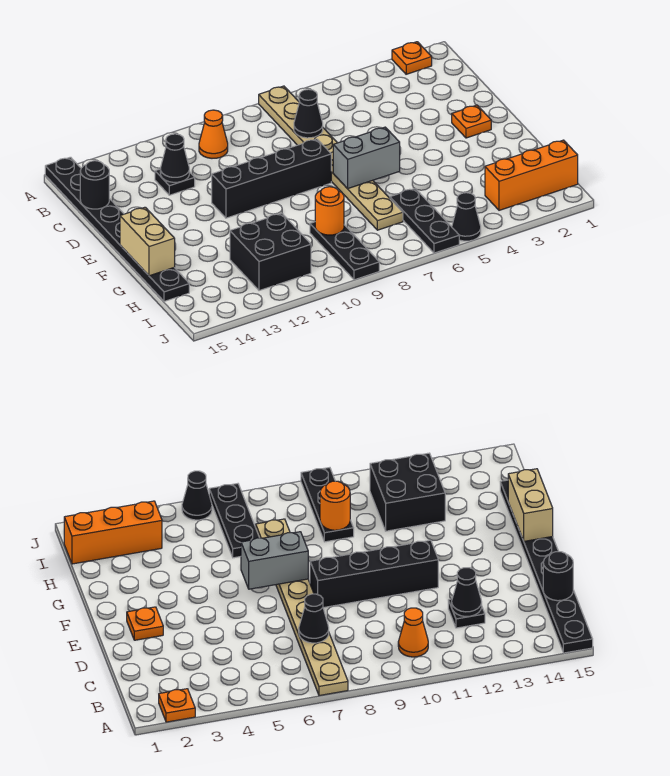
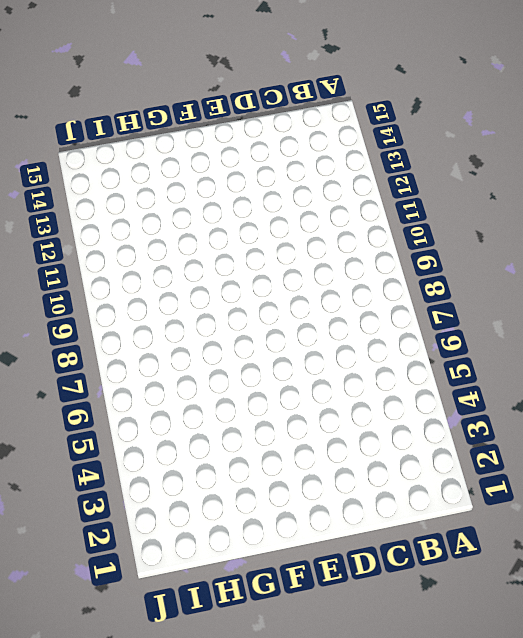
none -> orange 1x1 plate [392,42,432,74]
none -> tan 1x8 plate [259,86,403,230]
none -> black 1x8 plate [45,157,189,301]

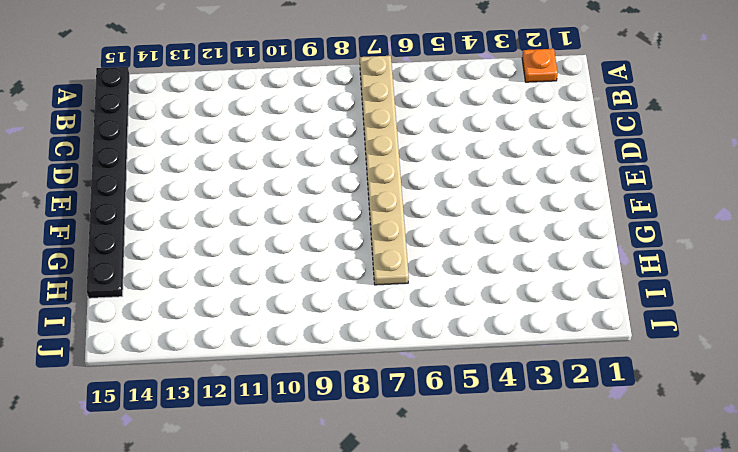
none -> orange 1x1 cone [199,110,228,158]
none -> black 1x1 plate [155,169,195,195]
none -> orange 1x1 plate [452,105,491,138]

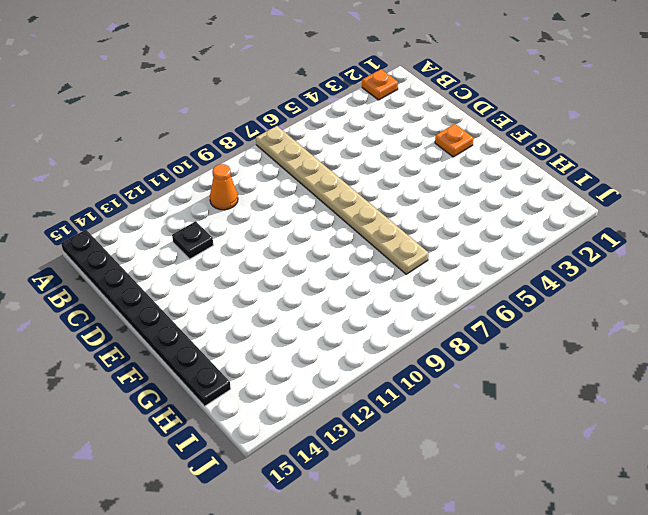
none -> black 1x4 brick [212,139,331,218]
none -> black 1x3 plate [390,188,459,253]
none -> black 1x3 plate [310,222,379,280]

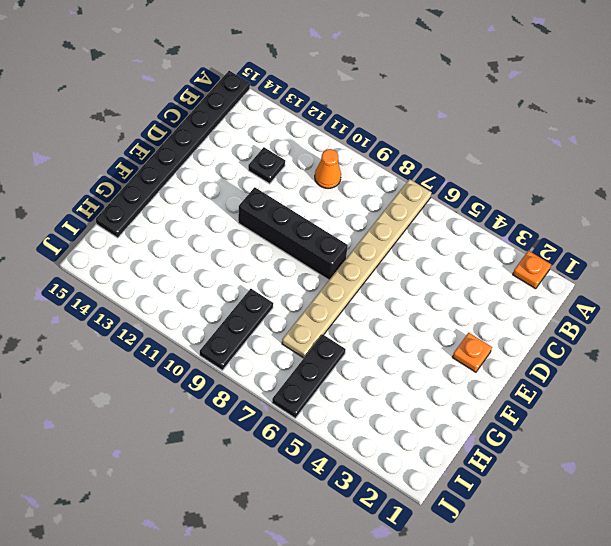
none -> black 2x2 brick [230,213,311,291]
none -> orange 1x3 brick [485,140,578,210]
none -> black 1x1 cone [452,193,481,241]

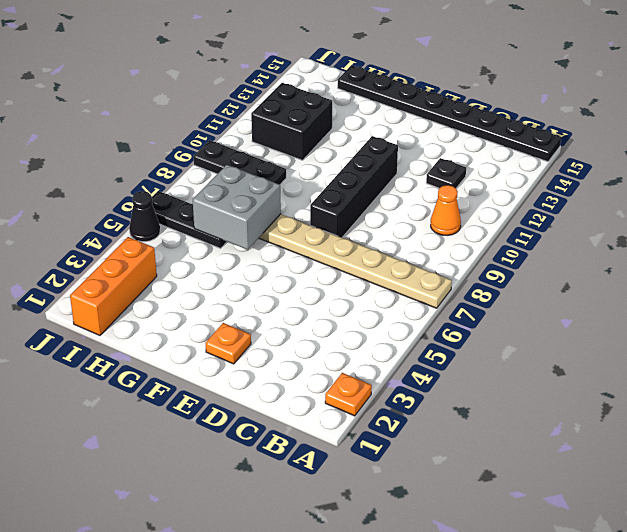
grey 2x2 brick [193,165,281,250] -> none
none -> black 1x1 cone [294,89,323,138]
none -> black 1x1 cone [160,134,189,182]
none -> black 1x1 round brick [80,161,109,209]

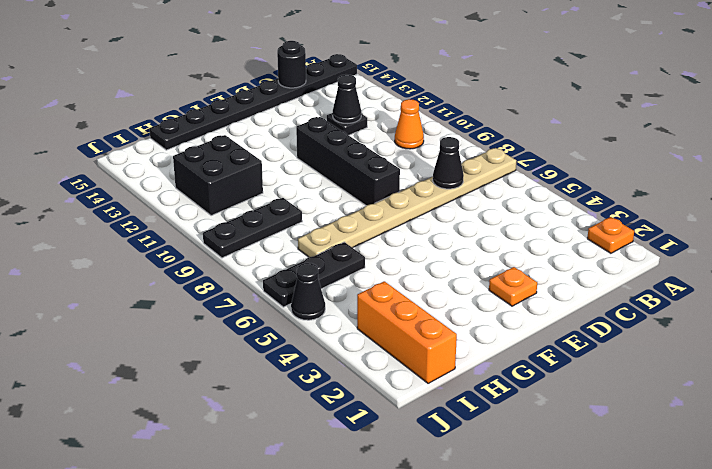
none -> grey 1x2 brick [333,127,400,189]
none -> tan 1x2 brick [120,207,175,276]
none -> orange 1x1 round brick [315,187,344,235]

